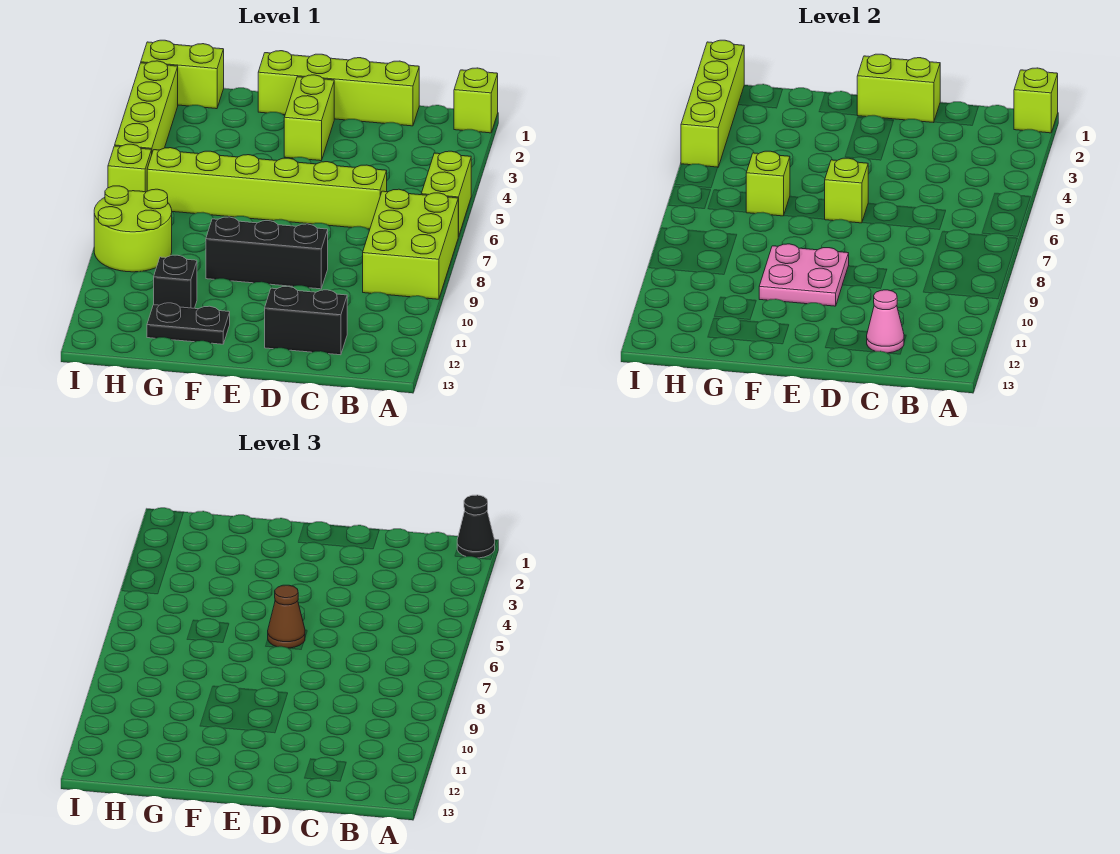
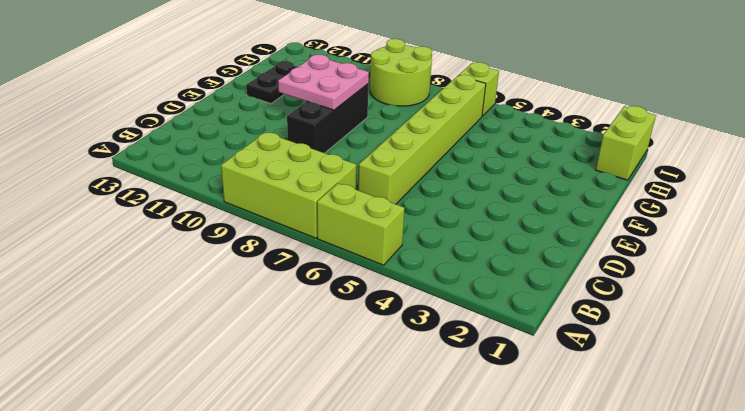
none -> lime 1x1 brick [454,68,498,133]
none -> lime 1x4 brick [258,51,419,126]
none -> black 1x2 brick [265,287,347,355]

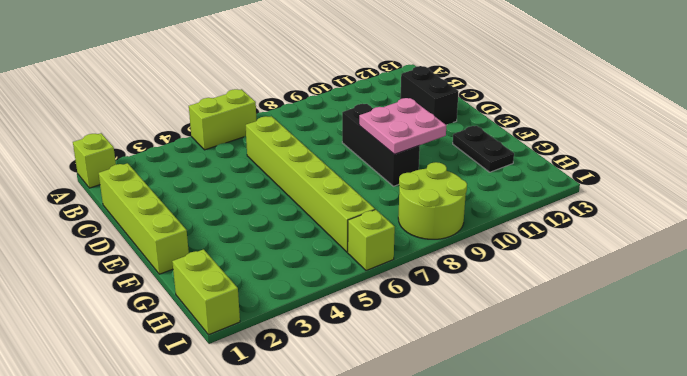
none -> lime 2x3 brick [363,189,458,299]
none -> lime 1x2 brick [284,75,334,161]
none -> black 1x1 brick [154,255,197,308]

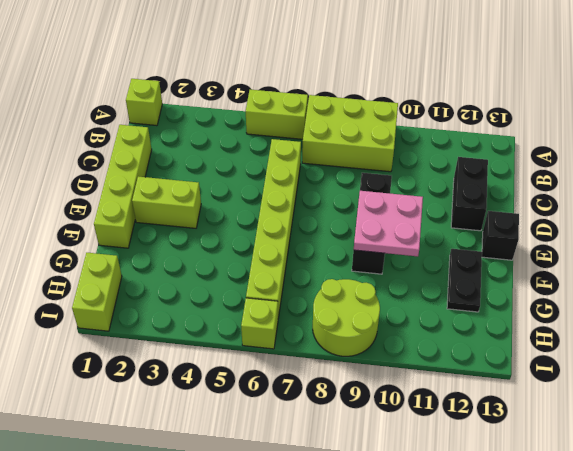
black 1x1 brick [482,211,519,260] -> black 1x1 brick moved to [154,255,197,308]
none -> lime 1x4 brick [115,61,178,152]
none -> lime 1x1 brick [1014,68,1058,133]
none -> pink 1x1 cone [867,290,904,353]

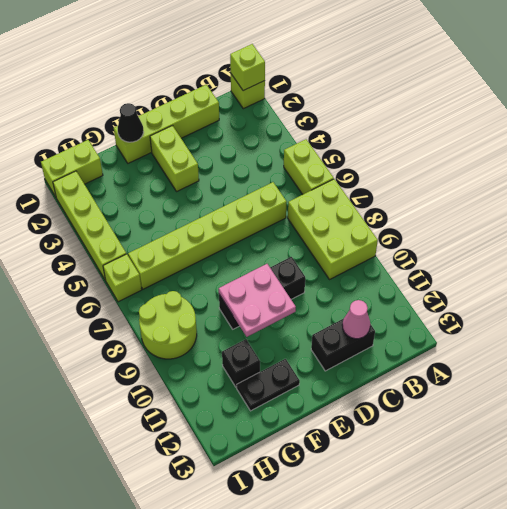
black 1x1 cone [118,103,144,142] -> black 1x1 cone moved to [457,495,495,558]
none -> lime 1x2 brick [857,54,940,123]
none -> lime 1x1 brick [825,158,868,223]
none -> lime 1x1 brick [746,151,790,216]

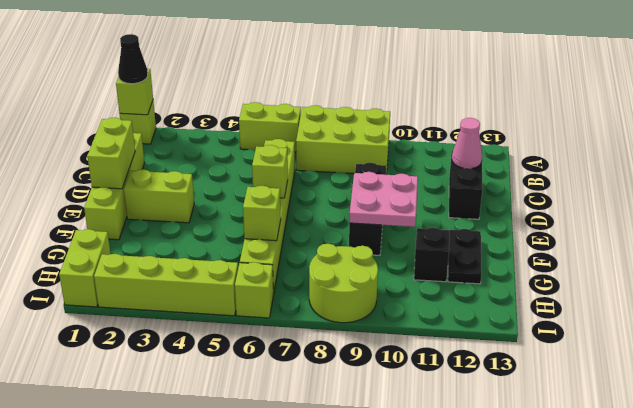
none -> lime 1x4 brick [681,40,744,167]
none -> brown 1x1 cone [268,585,305,648]

